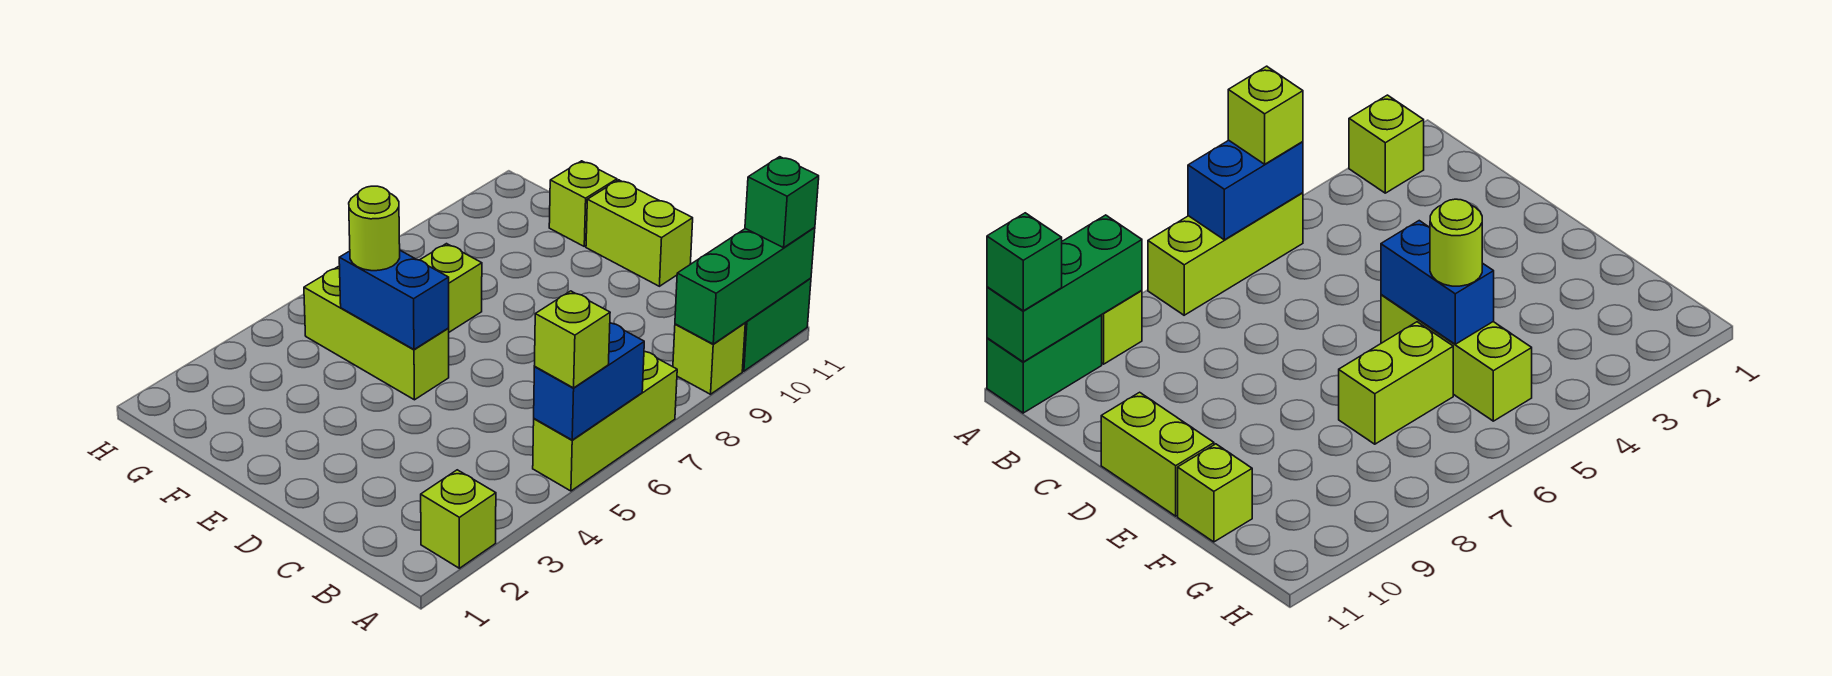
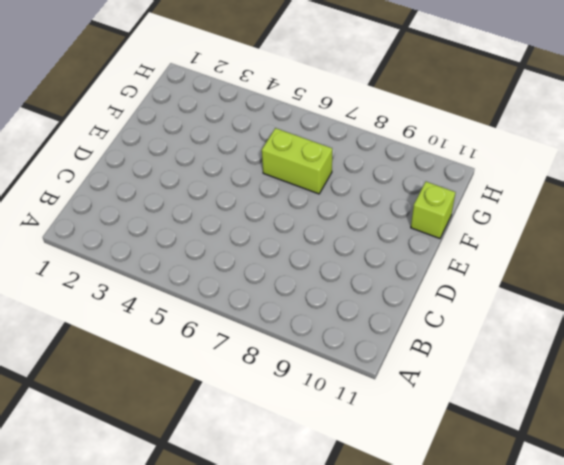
none -> lime 1x1 brick [421,470,496,568]
none -> lime 1x3 brick [533,352,677,491]
none -> lime 1x1 brick [673,323,745,394]

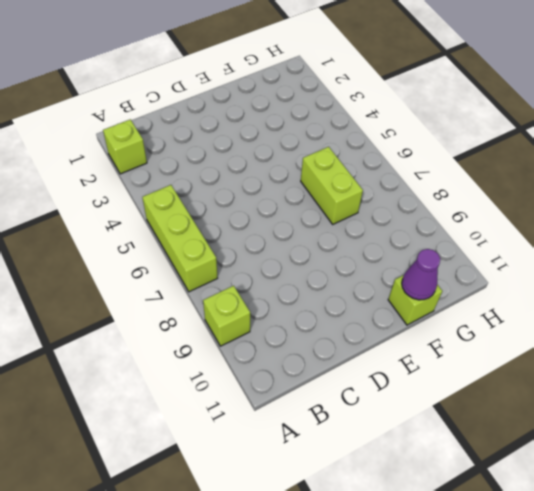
purple 1x1 cone [402,249,440,300] -> none
none -> green 1x2 brick [742,278,811,371]
none -> lime 1x2 brick [586,180,693,286]
none -> lime 1x3 brick [304,266,449,400]

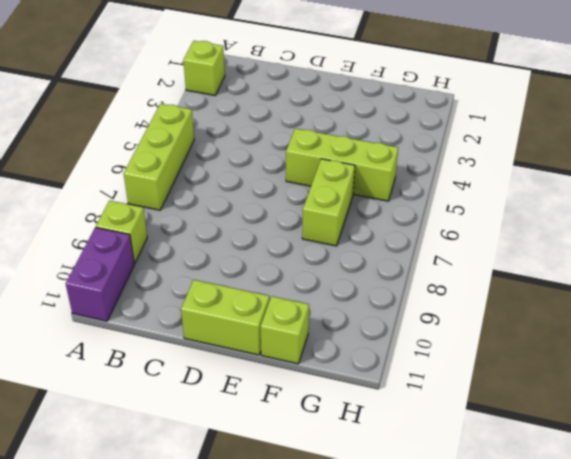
purple 1x2 brick [66,227,134,321] -> green 1x2 brick [742,278,811,371]
none -> blue 1x2 brick [534,323,644,440]
none -> green 1x3 brick [675,228,815,344]
none -> blue 1x2 brick [339,251,449,349]

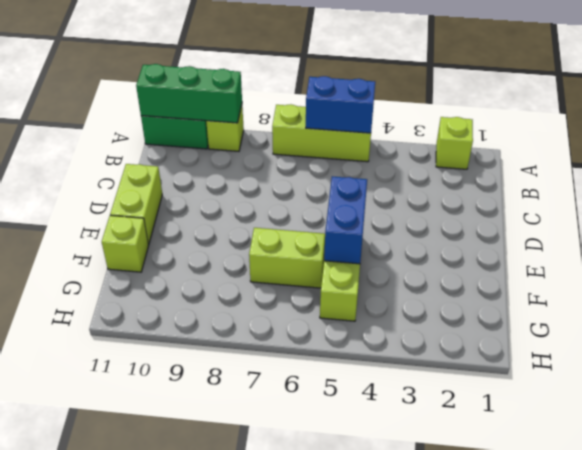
none -> lime 1x1 brick [534,291,610,388]
none -> green 1x1 brick [745,157,819,248]
none -> lime 1x1 round brick [349,186,400,271]

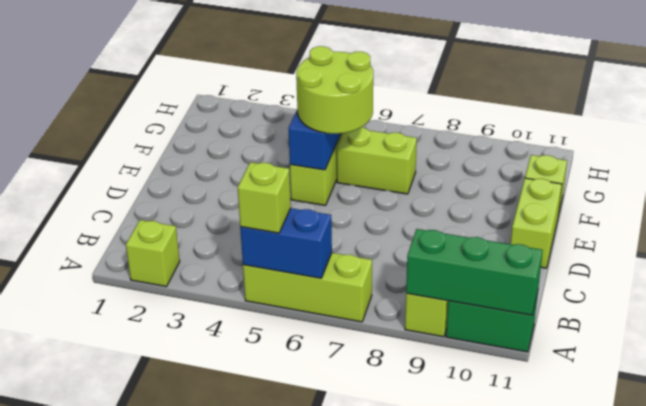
lime 2x2 round brick [296,46,373,134] -> lime 1x1 round brick [349,186,400,271]
none -> green 1x1 brick [745,157,819,248]

